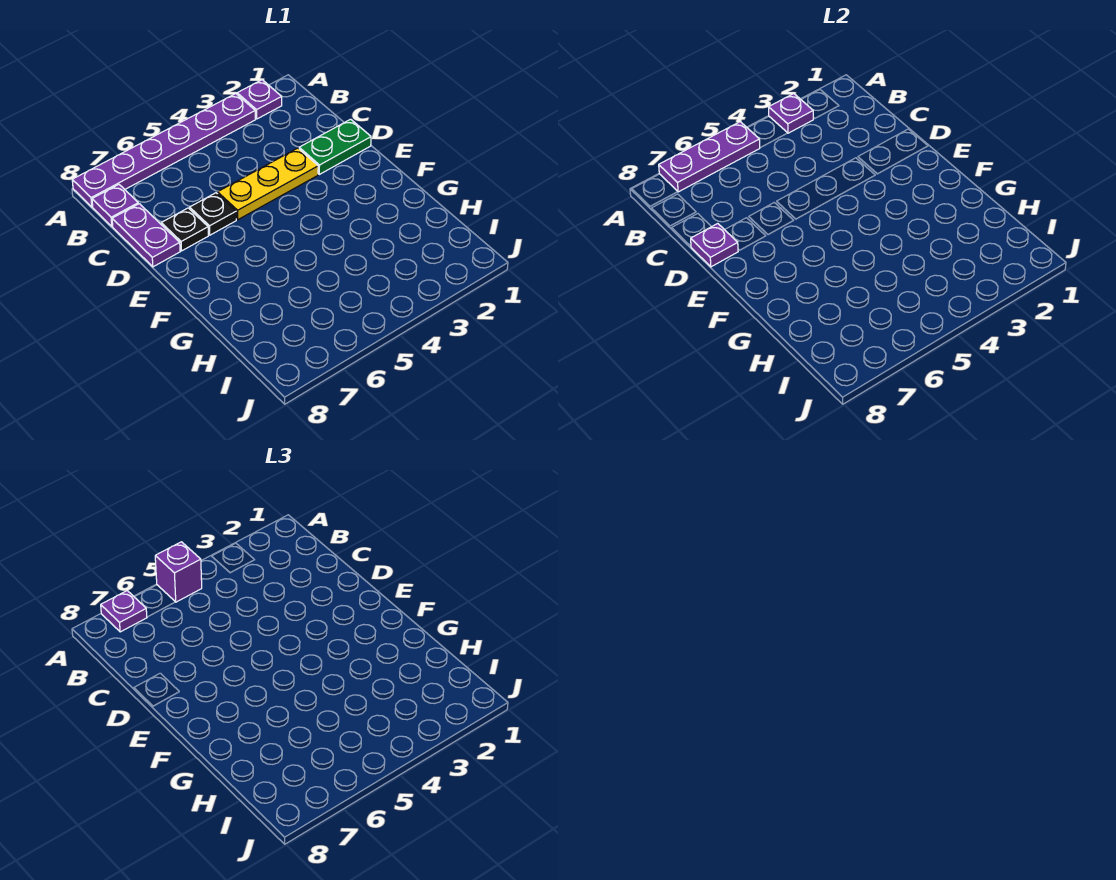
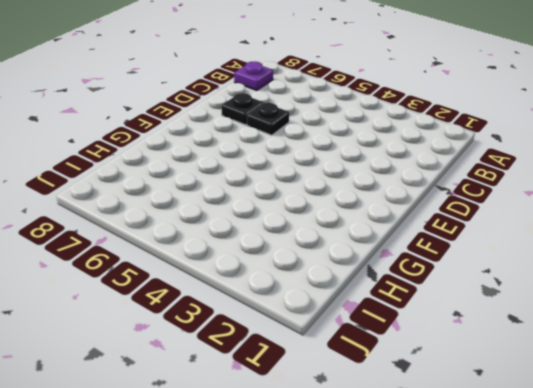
none -> purple 1x1 plate [237,80,282,119]
none -> purple 1x6 plate [72,94,255,207]
none -> purple 1x2 plate [112,204,180,267]

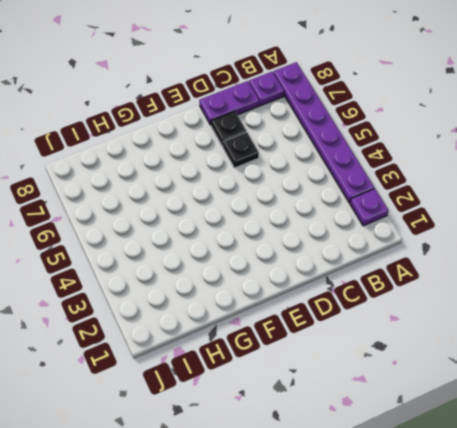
none -> green 1x2 plate [299,119,371,174]
none -> yellow 1x3 plate [218,148,318,220]
none -> purple 1x1 plate [769,94,813,133]

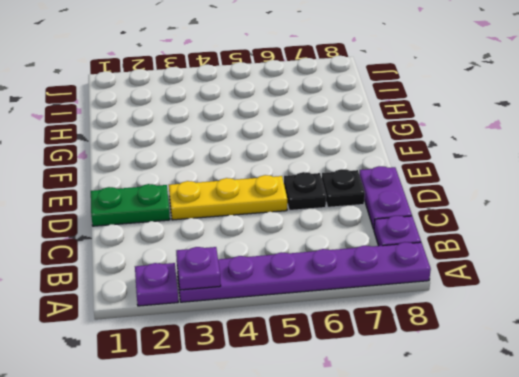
none -> purple 1x3 plate [659,122,760,192]
none -> purple 1x1 plate [691,224,738,267]
none -> purple 1x1 brick [155,542,202,602]

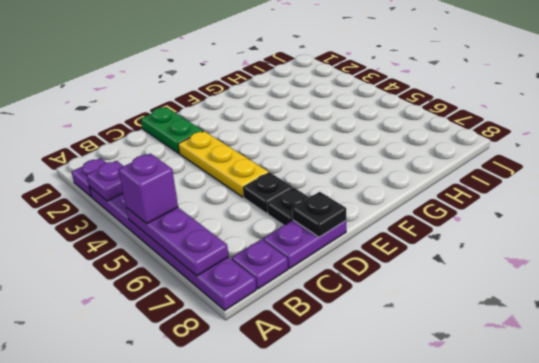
black 1x1 plate [292,192,346,237] -> purple 1x1 plate [691,224,738,267]
none -> purple 1x1 plate [101,591,147,632]

